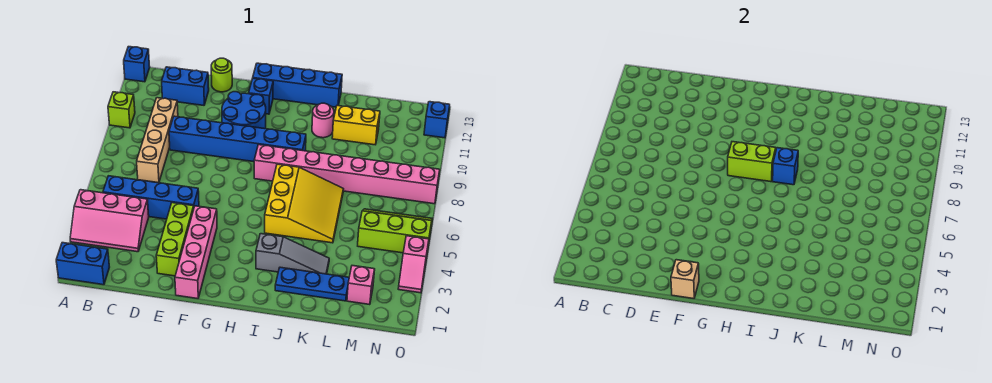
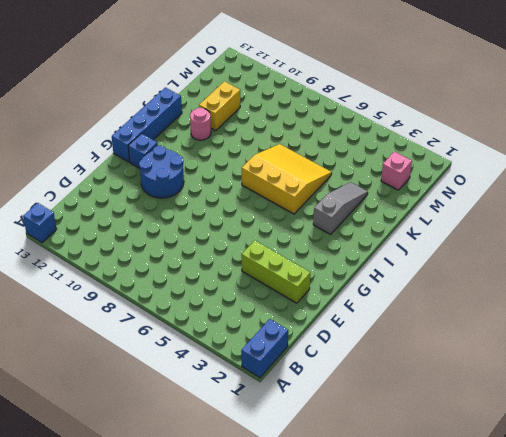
none -> pink 2x3 slope [70,190,149,252]
none -> lime 1x1 brick [108,92,135,128]
none -> blue 1x4 brick [103,176,199,219]

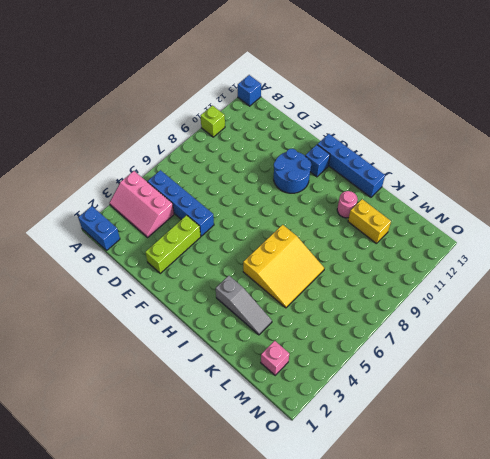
none -> tan 1x4 brick [137,98,178,183]
none -> blue 1x2 brick [162,67,209,105]
none -> blue 1x6 brick [169,116,306,162]

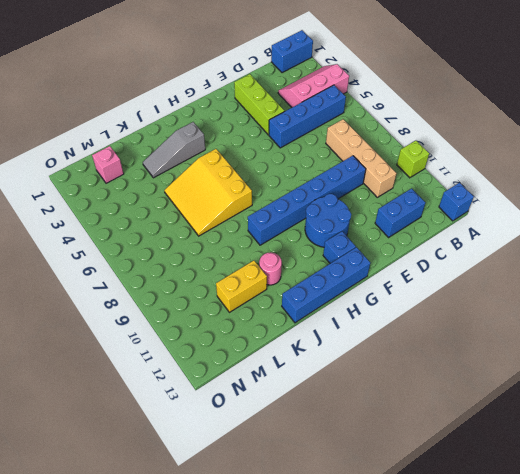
none -> lime 1x1 round brick [211,58,232,92]
none -> pink 1x4 brick [175,206,217,299]
none -> pink 1x8 brick [254,145,440,204]

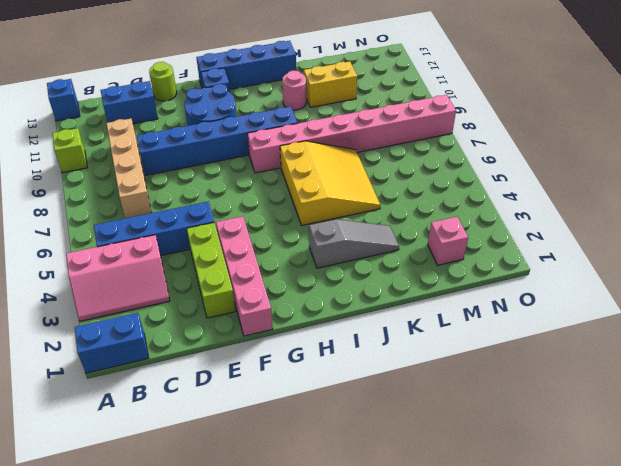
none -> blue 1x3 plate [275,267,349,301]
none -> lime 2x3 slope [358,209,432,253]
none -> pink 1x2 slope [398,236,429,293]

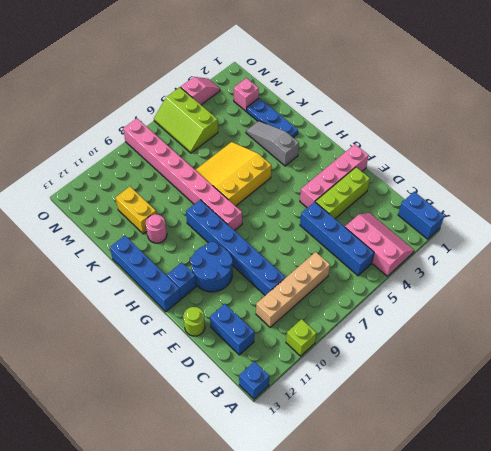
none -> blue 1x1 brick [424,102,450,138]
none -> tan 1x1 brick [671,260,699,299]
none -> lime 1x2 brick [728,142,776,182]

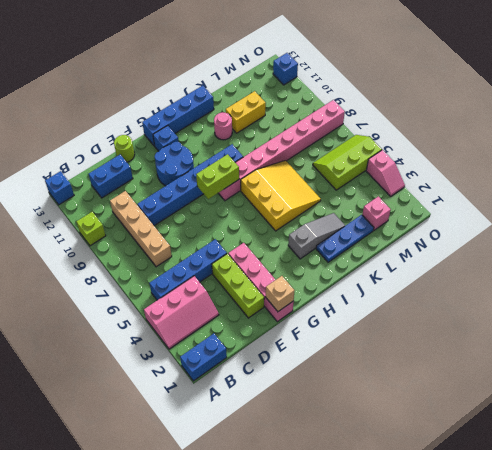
none -> blue 1x1 brick [773,148,798,185]

